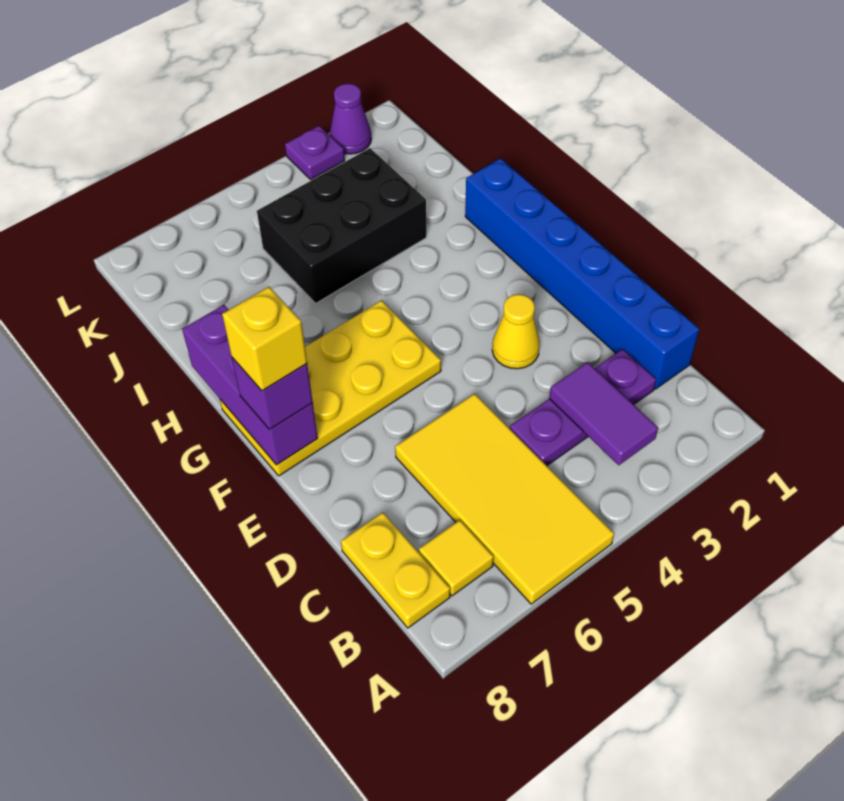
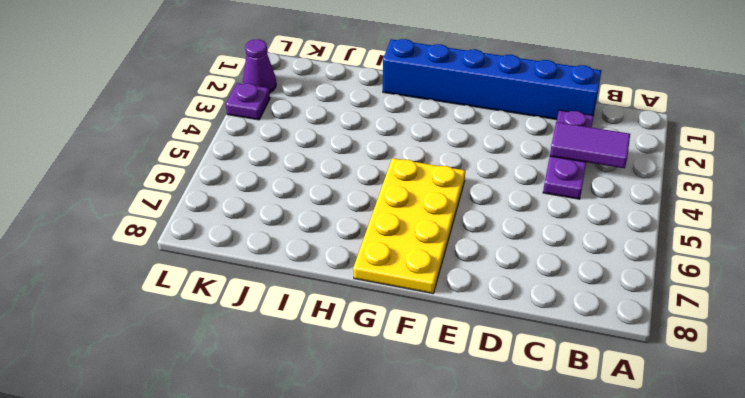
none -> yellow 2x4 tile [395,394,614,604]
none -> yellow 1x1 tile [419,520,494,596]
none -> yellow 1x2 plate [341,513,450,628]

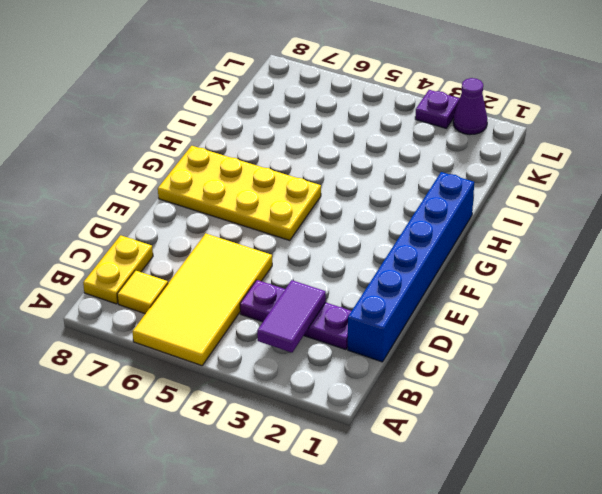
none -> yellow 1x1 cone [492,294,540,369]
none -> black 2x3 brick [257,148,426,303]
none -> purple 1x3 brick [182,305,318,465]

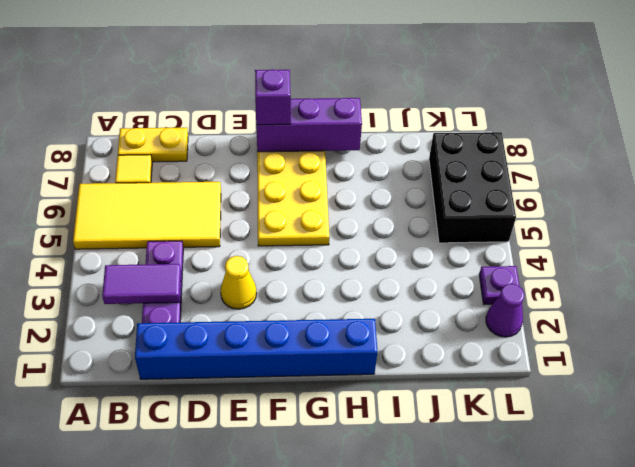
black 2x3 brick [429,132,516,243] -> black 2x3 brick moved to [257,148,426,303]
none -> yellow 1x1 brick [222,287,307,391]

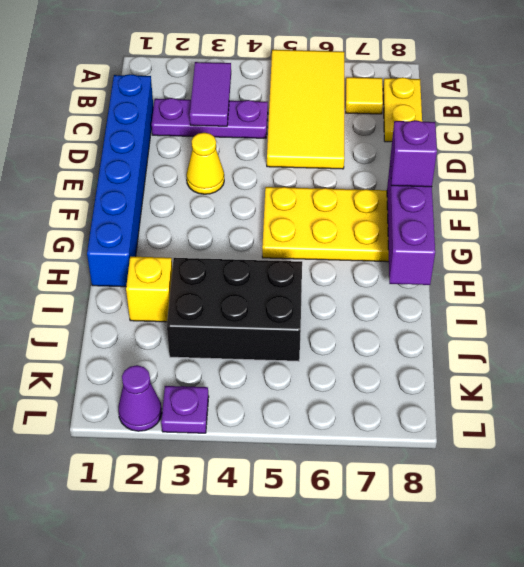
yellow 1x1 brick [126,257,172,322] -> yellow 1x1 brick moved to [222,287,307,391]

